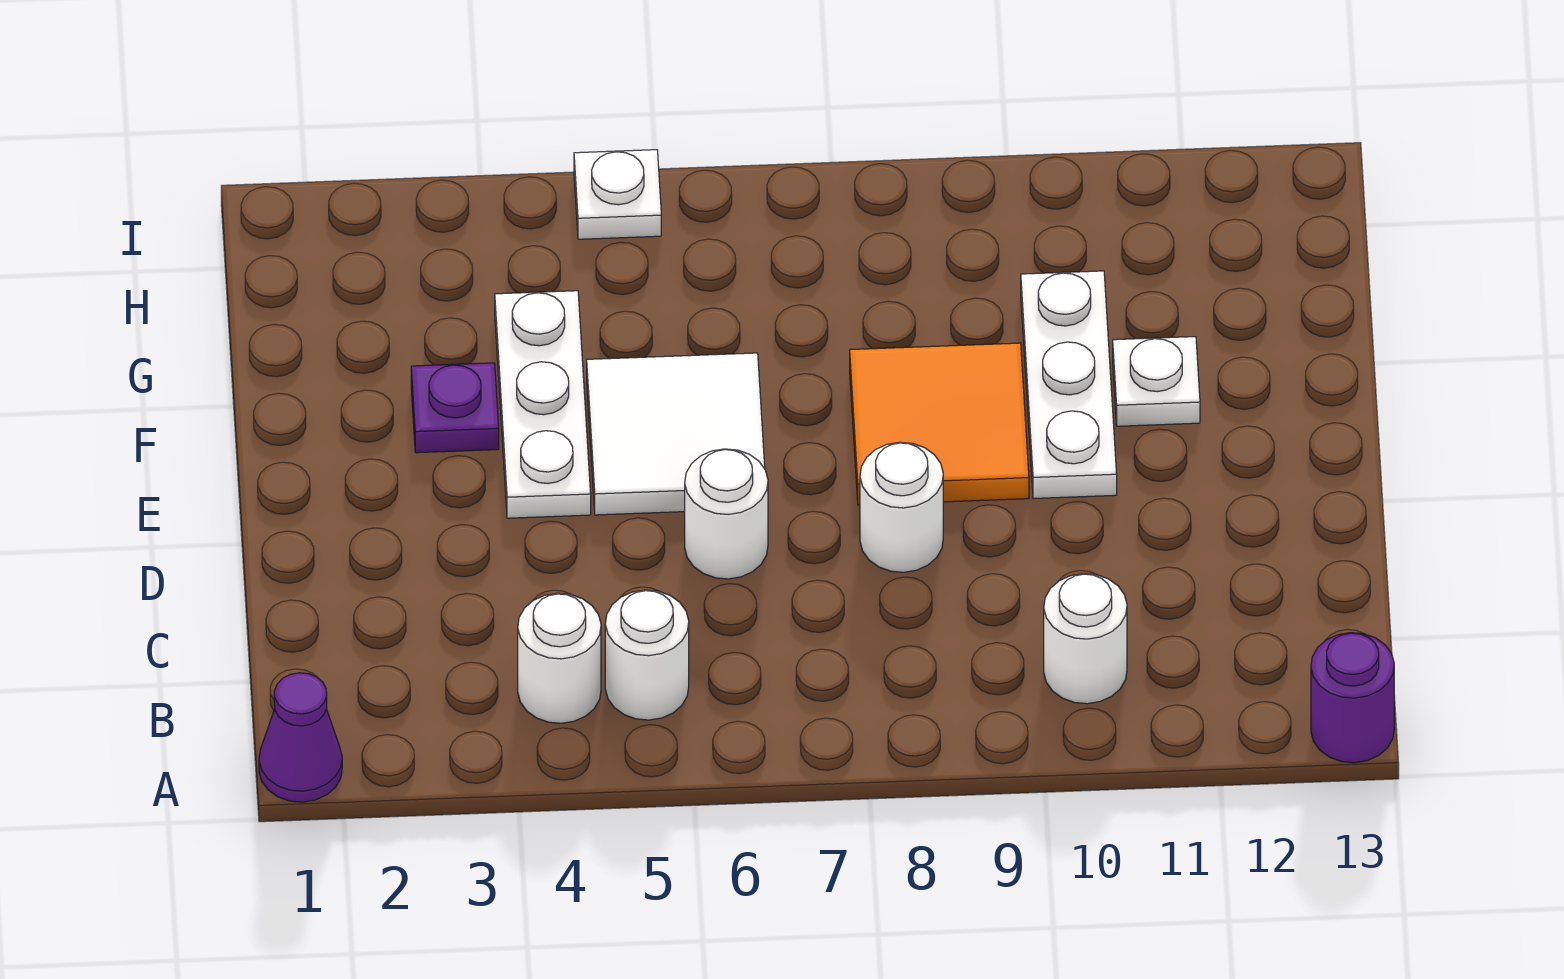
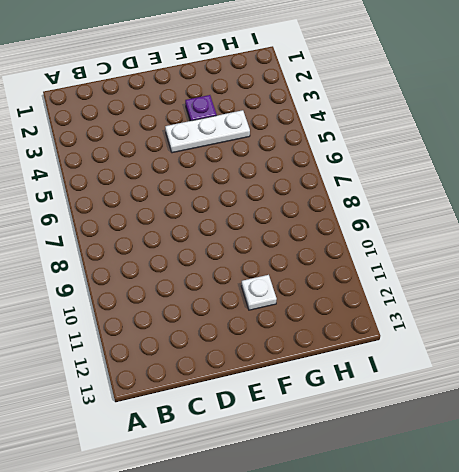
none -> purple 1x1 cone [259,673,342,802]
none -> purple 1x1 round brick [1311,633,1394,763]
none -> white 1x1 round brick [518,593,601,723]

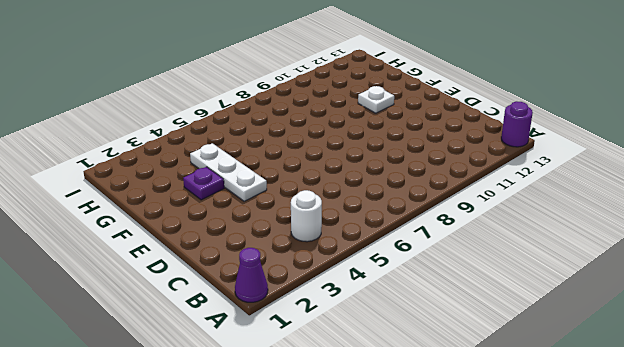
none -> white 1x1 round brick [605,590,689,720]
none -> white 1x1 round brick [1044,574,1127,704]
none -> white 1x1 round brick [685,449,768,579]

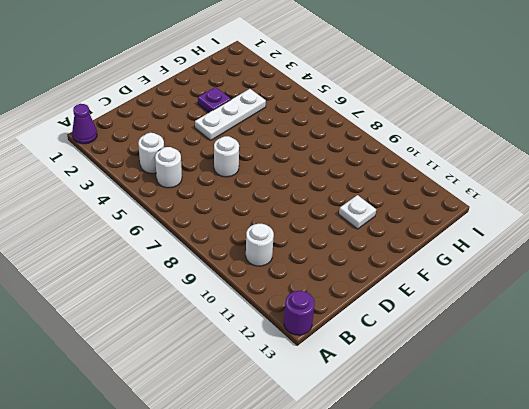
none -> white 1x1 round brick [860,442,943,572]
none -> white 2x2 tile [587,353,765,515]
none -> orange 2x2 tile [850,343,1029,505]

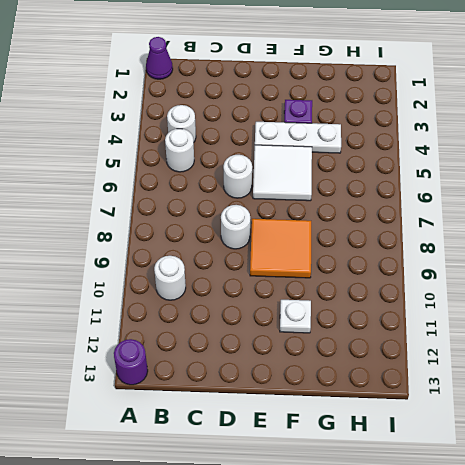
none -> white 1x3 plate [1021,271,1117,498]
none -> white 1x1 plate [574,150,661,239]

